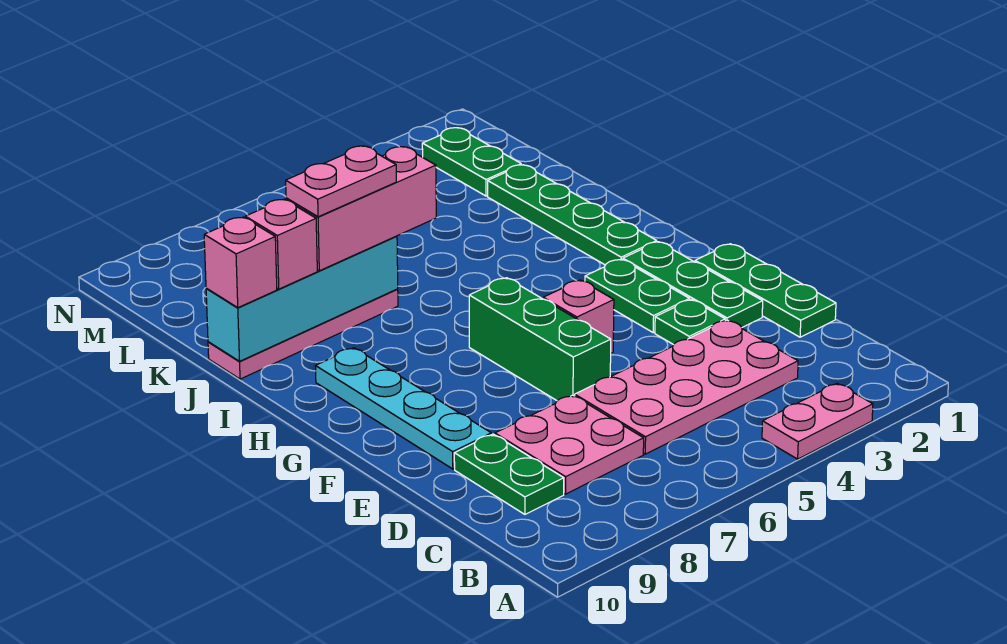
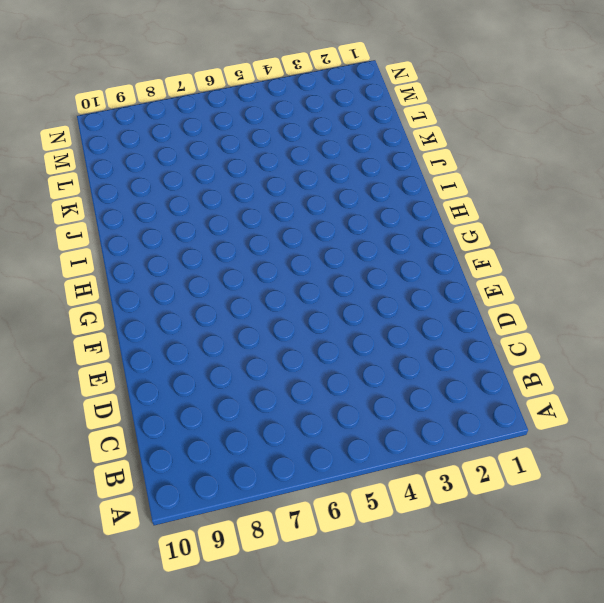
none -> pink 1x2 plate [762,383,873,459]
none -> pink 2x4 plate [575,320,798,454]
none -> pink 2x2 plate [495,395,644,494]

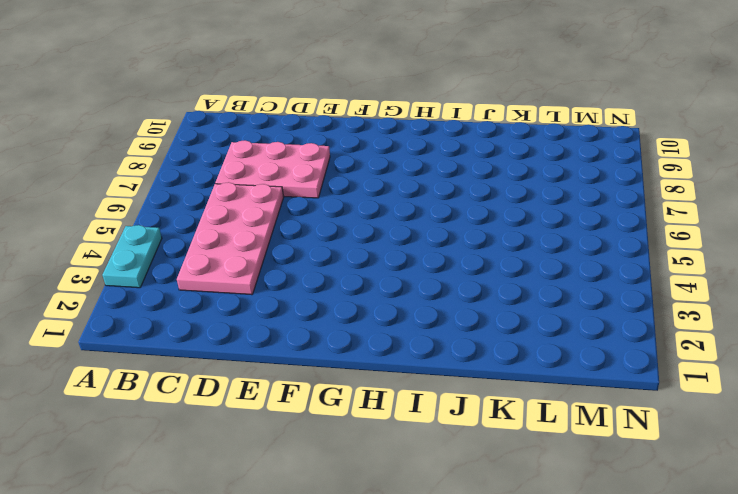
cyan 1x2 plate [103,225,162,288] -> pink 1x2 plate [762,383,873,459]
pink 2x3 plate [215,140,330,198] -> pink 2x2 plate [495,395,644,494]
none -> green 1x2 plate [454,434,564,514]
none -> green 1x3 plate [695,244,836,337]
none -> green 1x3 plate [623,242,763,327]

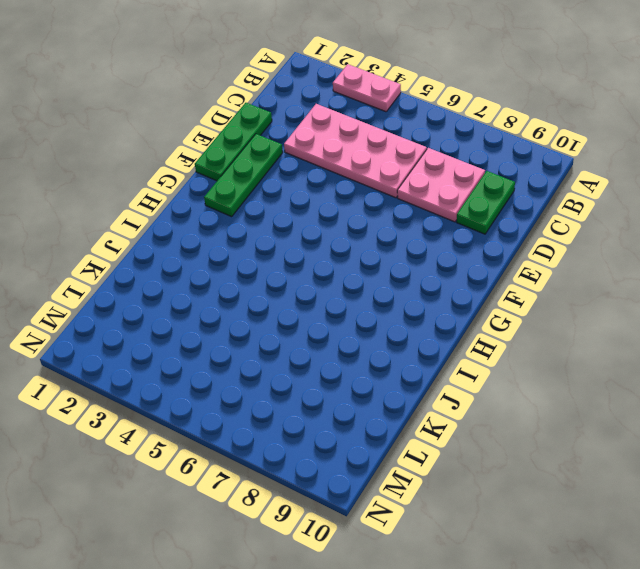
none -> green 1x1 plate [655,300,725,345]
none -> green 1x3 brick [469,278,611,401]
none -> cyan 1x4 plate [316,348,491,469]

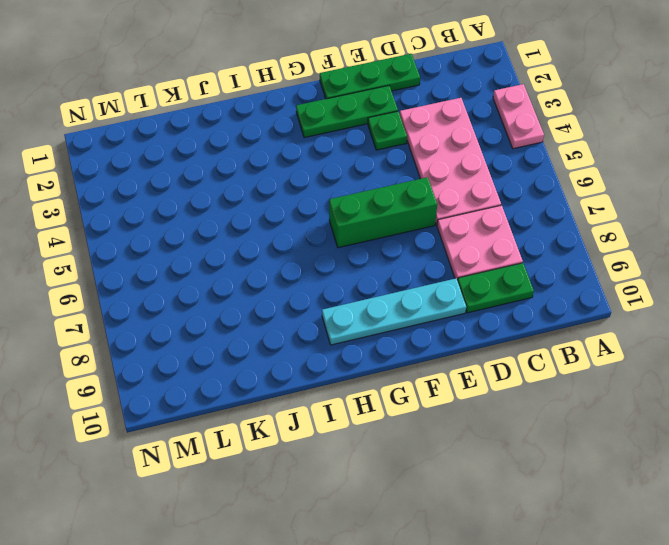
none -> green 1x2 plate [585,259,690,333]
none -> pink 1x1 brick [543,280,614,353]
none -> green 1x4 plate [488,165,657,265]

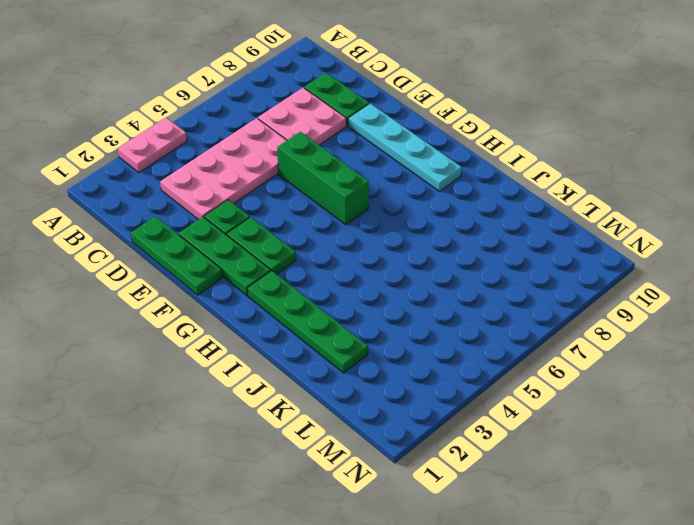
none -> pink 1x1 brick [543,280,614,353]
none -> pink 1x4 plate [208,289,398,379]
none -> green 1x2 plate [422,128,521,196]

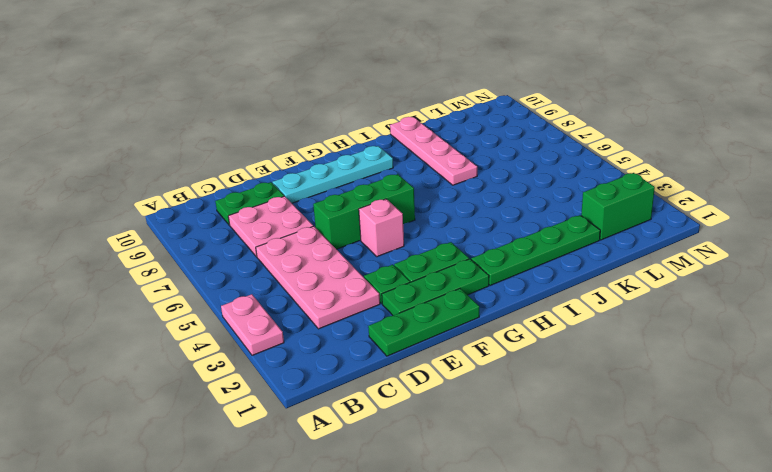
green 1x2 brick [581,173,655,240] -> green 1x2 plate [422,128,521,196]
none -> cyan 1x4 brick [206,236,398,361]
none -> pink 1x3 brick [286,147,436,271]
none -> pink 1x1 brick [245,199,317,289]

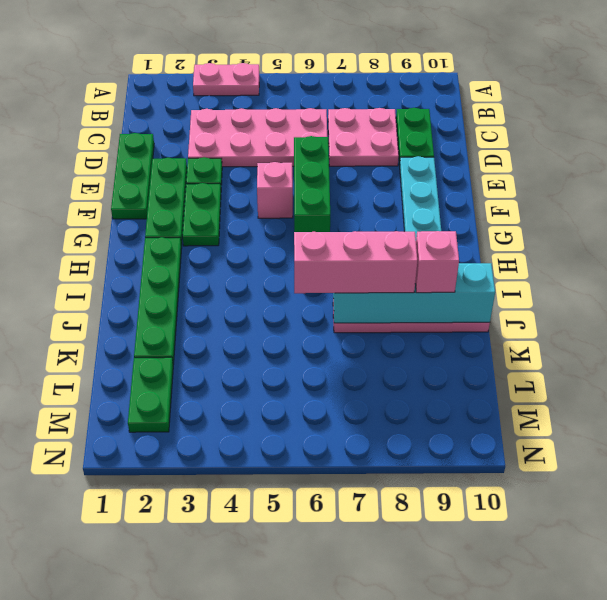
none -> pink 1x1 brick [204,217,277,308]
none -> pink 1x2 plate [286,146,396,217]

